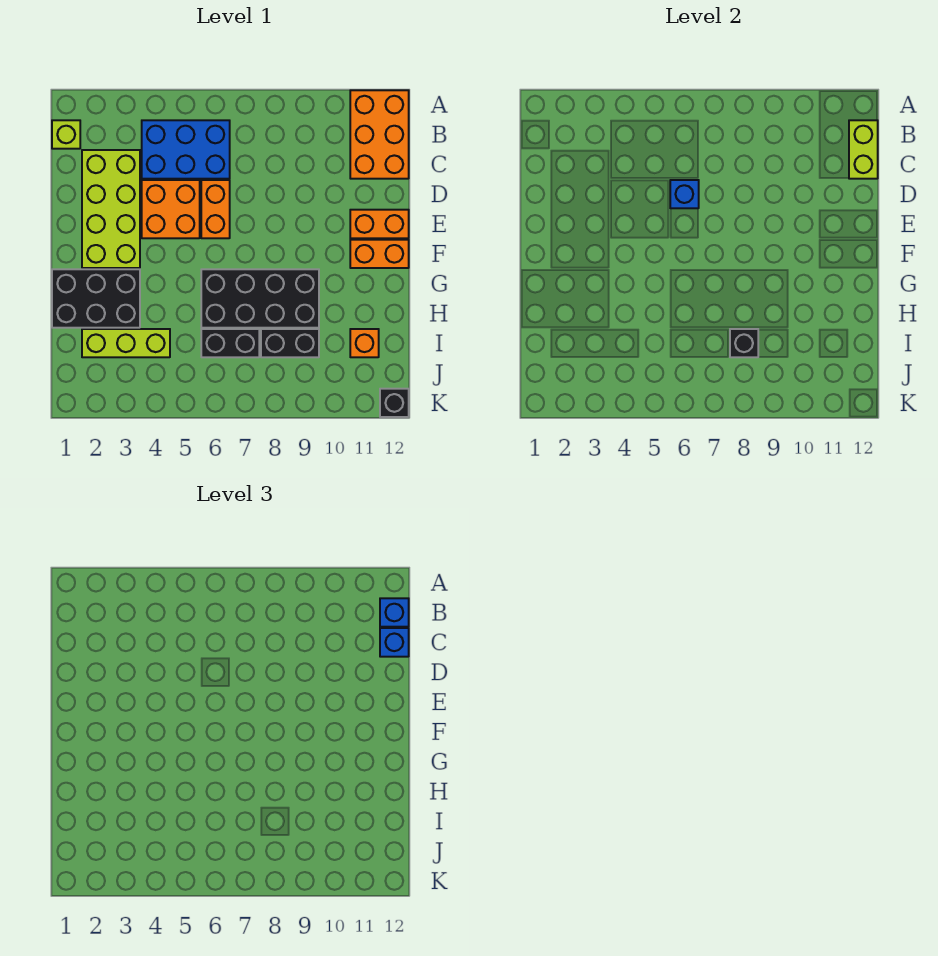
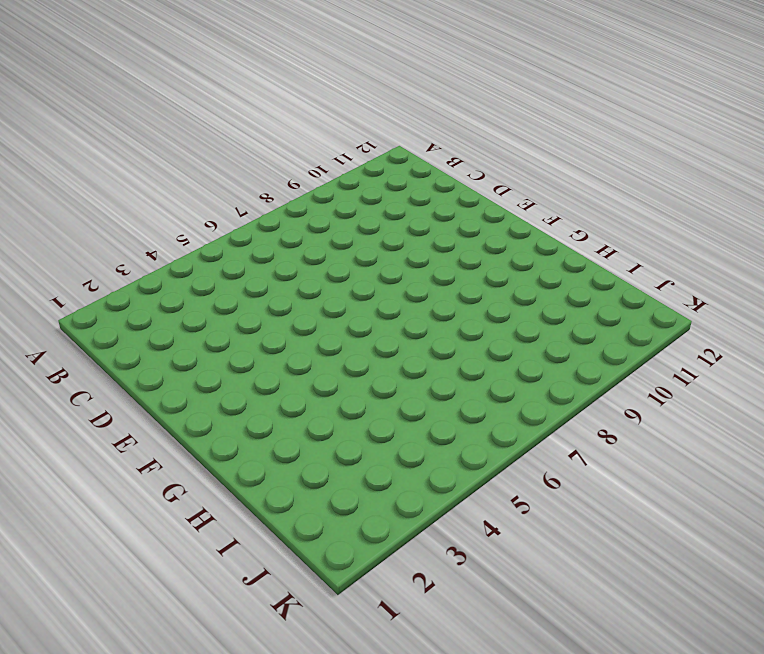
none -> orange 2x3 brick [350,90,409,179]
none -> lime 1x1 brick [52,120,80,149]
none -> blue 2x3 brick [142,120,230,179]

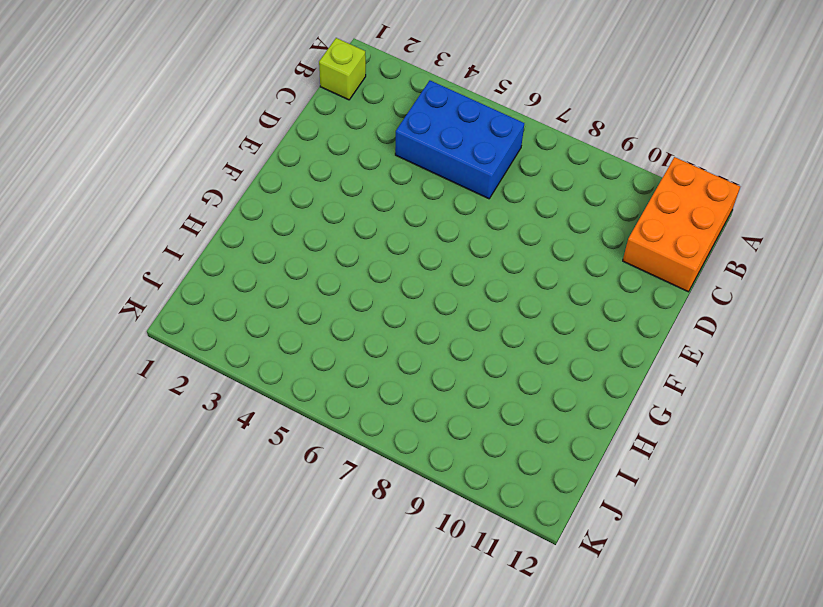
none -> lime 2x4 brick [82,150,140,268]
none -> orange 2x2 brick [142,180,200,238]
none -> orange 1x2 brick [201,180,230,238]

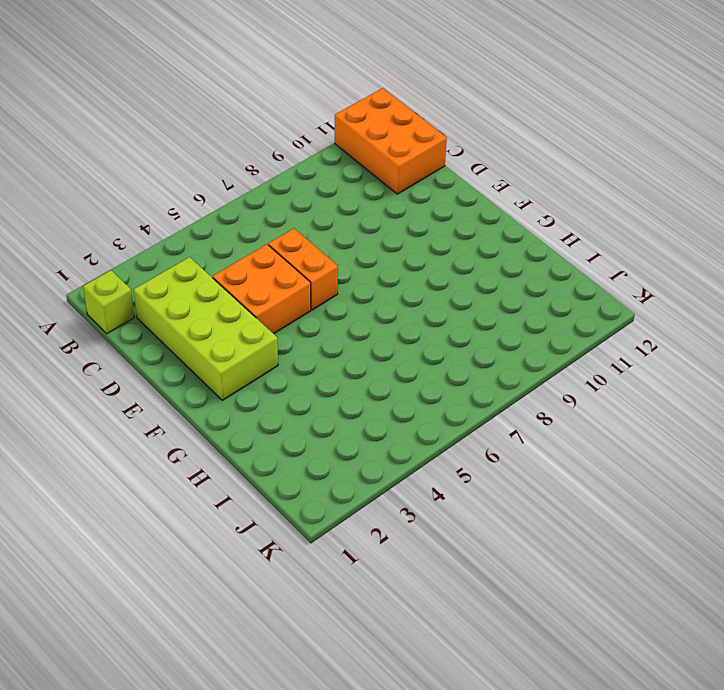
none -> blue 2x3 brick [142,120,230,179]
none -> orange 1x2 brick [350,210,409,238]
none -> orange 1x2 brick [350,240,409,268]

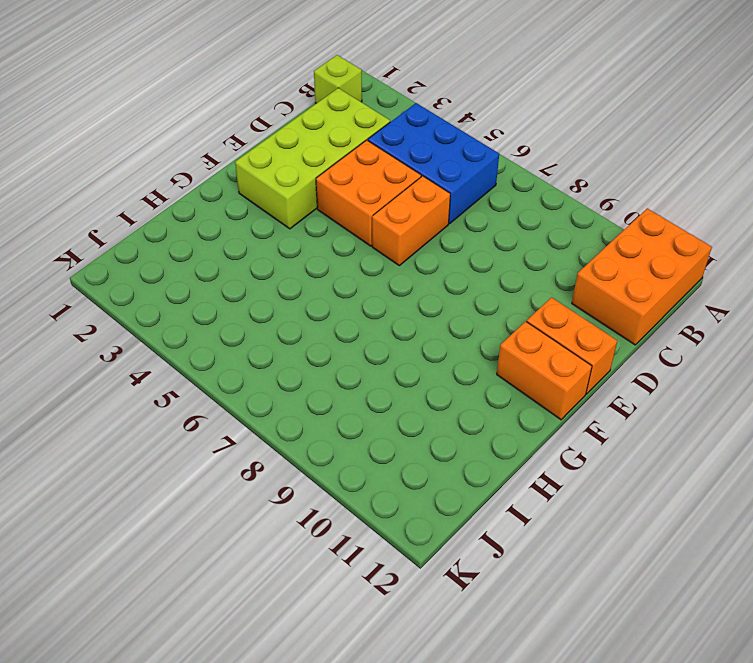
none -> black 2x3 brick [52,269,140,328]
none -> black 2x4 brick [201,269,319,328]
none -> lime 1x3 brick [82,329,170,357]

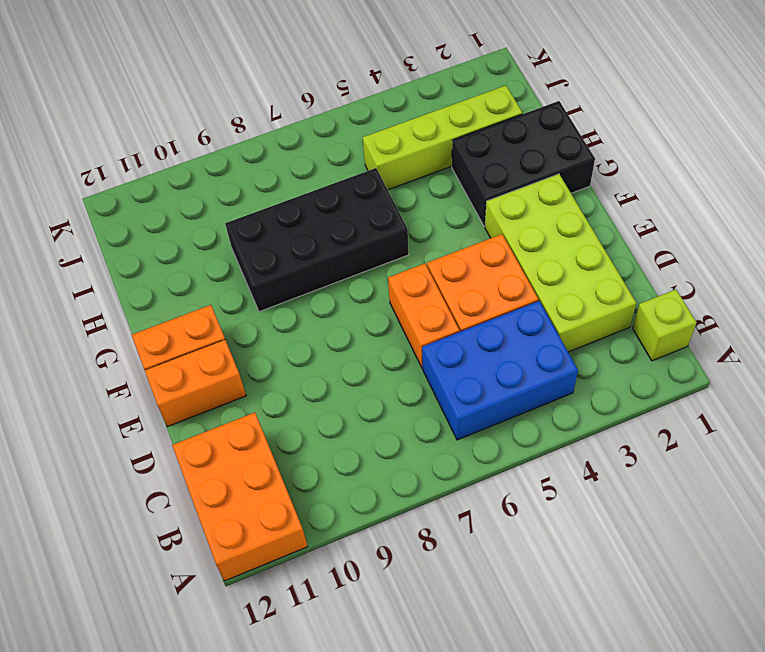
lime 1x4 brick [363,86,523,190] -> lime 1x3 brick [82,329,170,357]
none -> black 1x2 brick [201,329,259,357]
none -> black 1x2 brick [261,329,319,357]
none -> orange 1x1 brick [350,329,379,357]

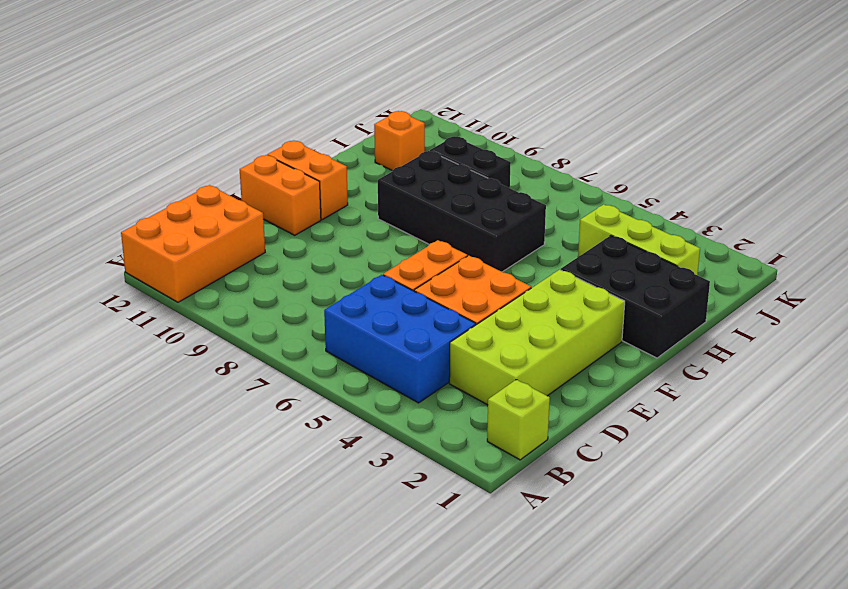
none -> black 1x2 brick [201,329,259,357]
none -> black 1x1 brick [380,389,409,417]
none -> lime 1x2 brick [849,120,878,179]

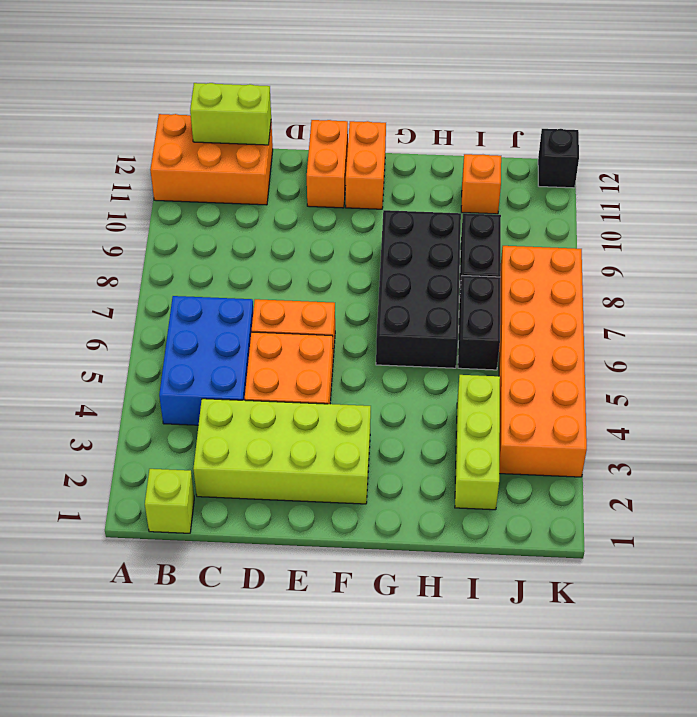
orange 2x6 brick [499,246,587,477] -> none
none -> black 2x3 brick [52,269,140,328]
none -> blue 1x1 brick [670,180,699,208]
none -> black 1x1 brick [730,329,758,357]

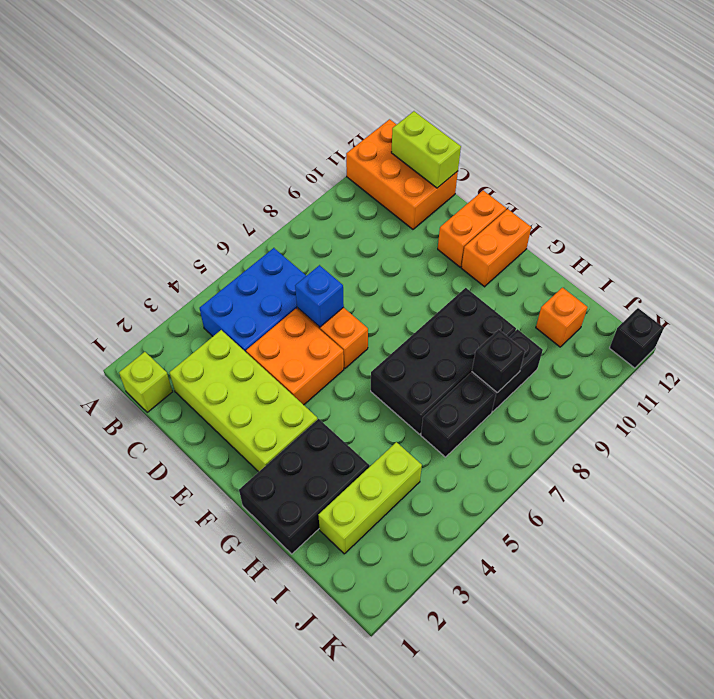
none -> blue 1x1 brick [380,598,409,627]
none -> blue 1x1 brick [380,628,409,657]

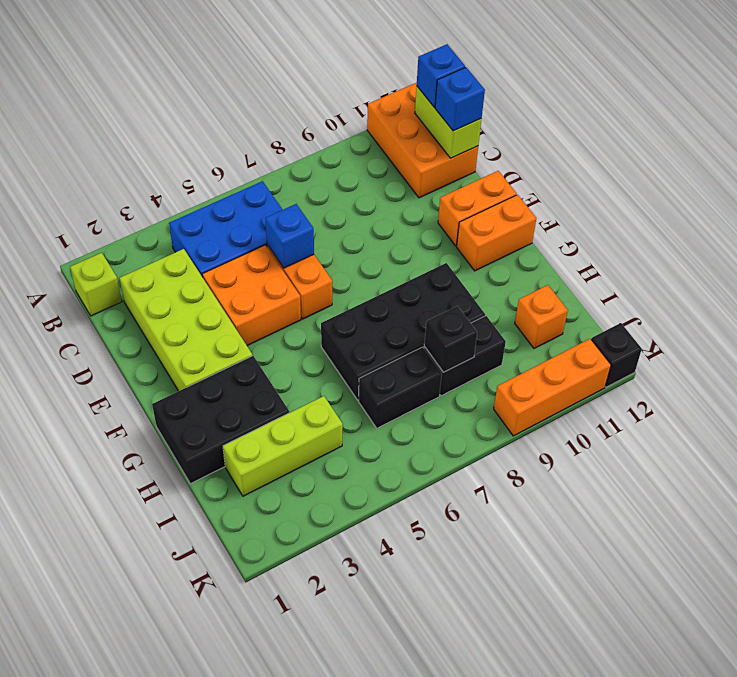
orange 1x3 brick [494,339,611,436] -> none

